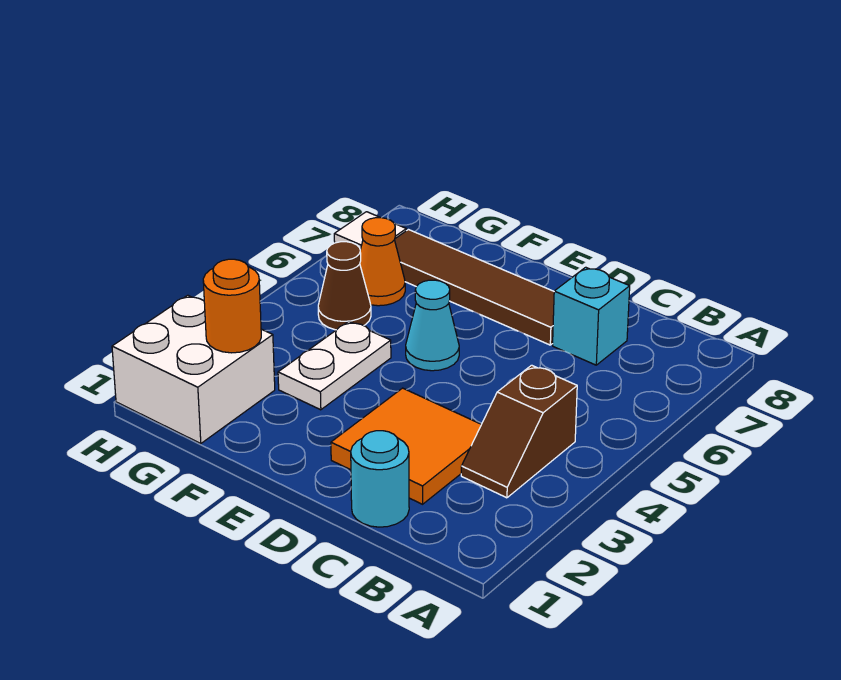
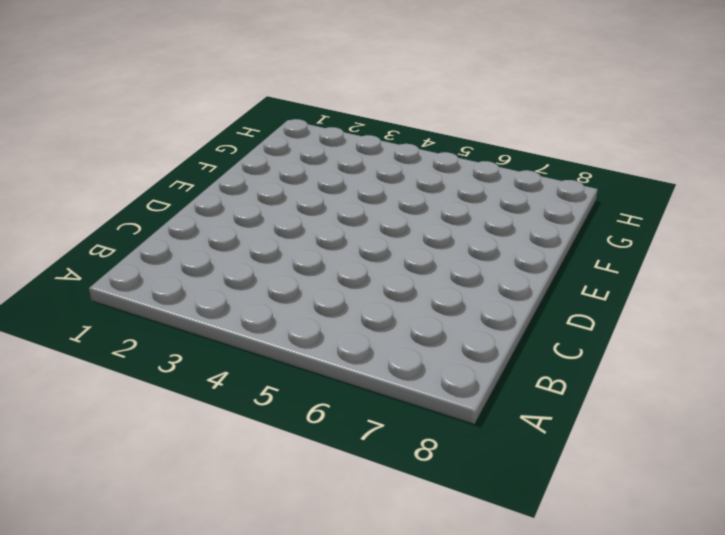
none -> brown 1x2 slope [461,365,577,498]
none -> cyan 1x1 round brick [351,431,409,527]
none -> orange 2x2 tile [331,388,481,504]

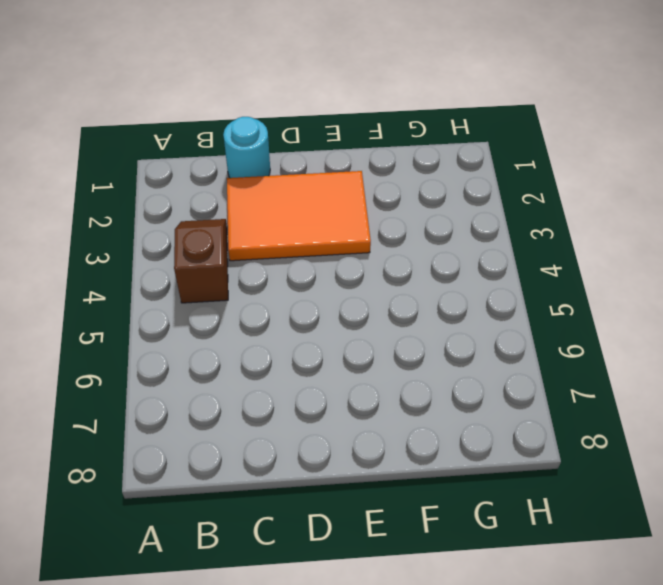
orange 2x3 tile [227,171,371,261] -> orange 2x2 tile [331,388,481,504]
none -> cyan 1x1 brick [553,267,630,365]
none -> brown 1x4 tile [395,230,554,345]
none -> cyan 1x1 cone [406,280,459,371]

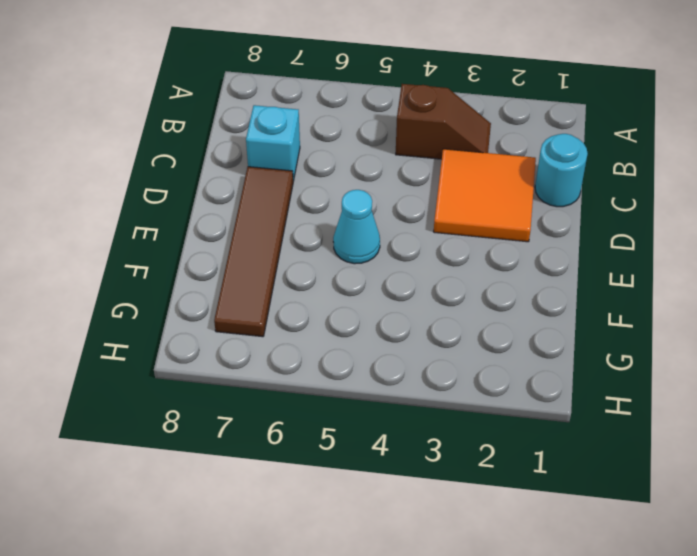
none -> white 1x2 plate [278,321,391,410]
none -> white 2x2 brick [112,295,275,444]
none -> brown 1x1 cone [318,242,371,330]

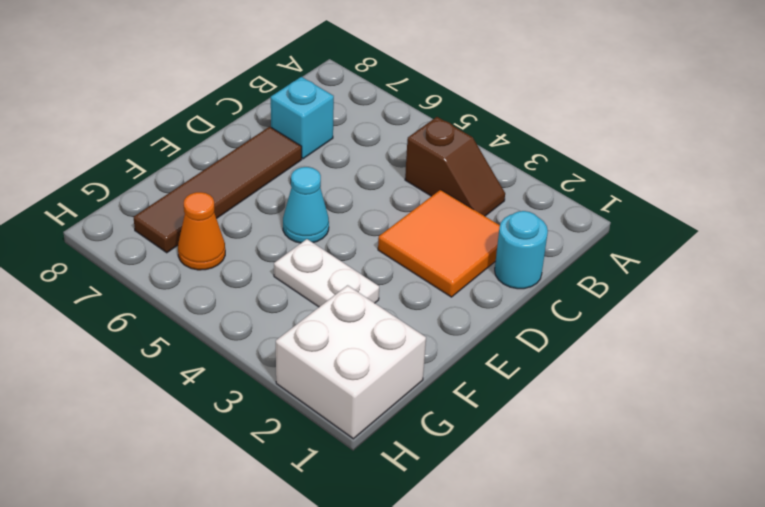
none -> brown 1x1 cone [318,242,371,330]
none -> white 1x1 tile [334,212,406,250]
none -> orange 1x1 round brick [203,259,261,353]

